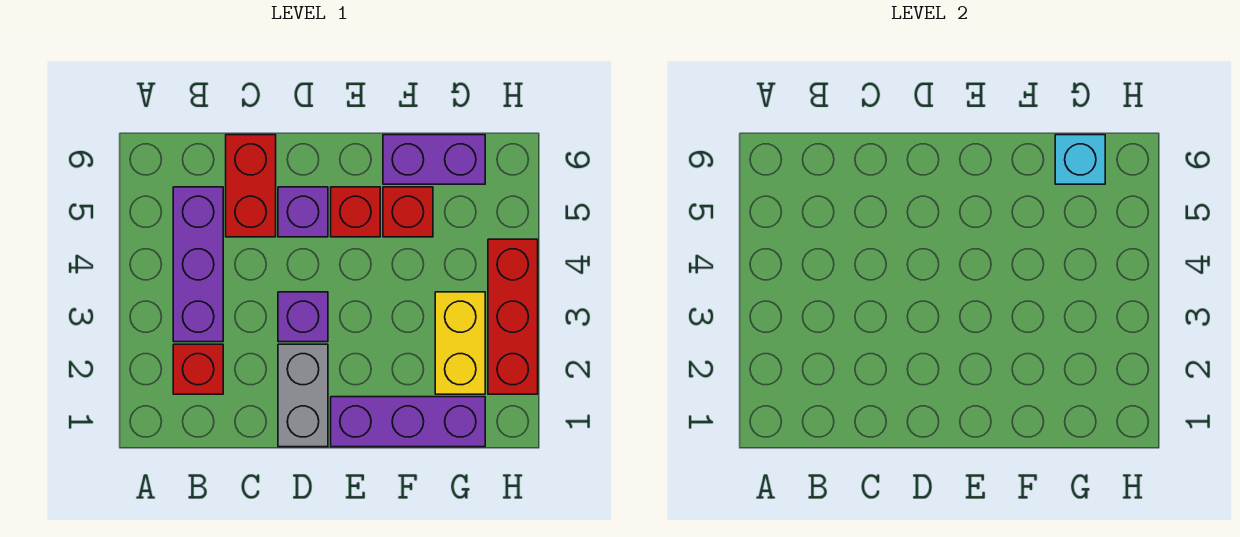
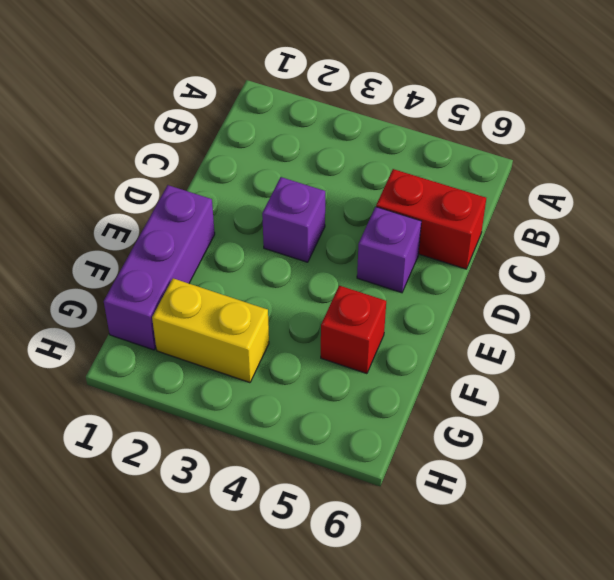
none -> red 1x1 brick [173,344,223,394]
none -> purple 1x3 brick [173,187,223,342]
none -> grey 1x2 brick [278,344,328,447]

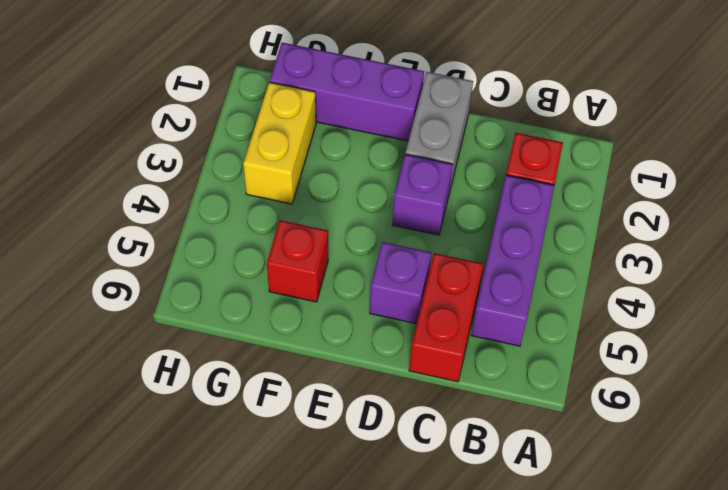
none -> red 1x1 brick [331,187,380,237]
none -> purple 1x2 brick [383,135,485,184]
none -> red 1x3 brick [488,239,538,394]

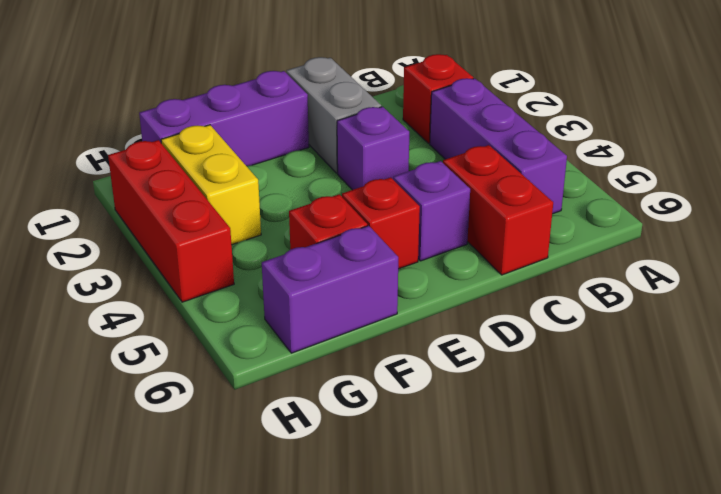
none -> cyan 1x1 brick [1055,135,1105,184]

